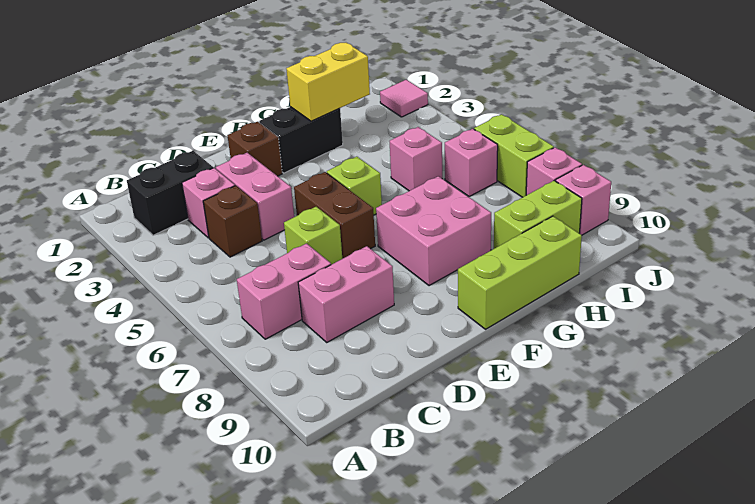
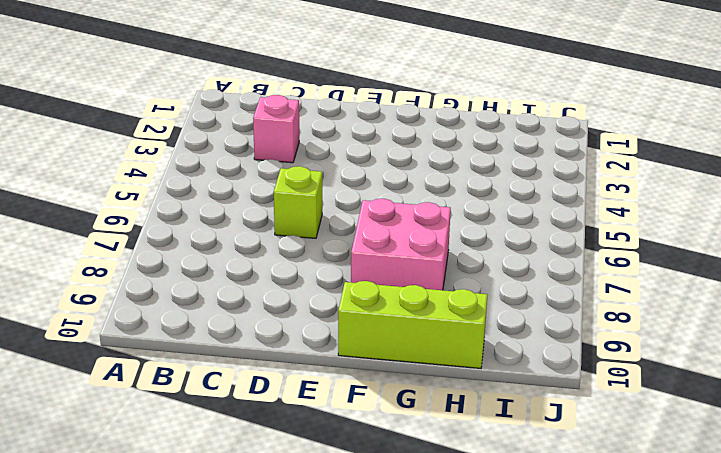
none -> black 1x2 brick [127,151,213,235]
none -> pink 1x2 brick [237,244,331,339]
none -> brown 1x1 brick [203,186,262,257]

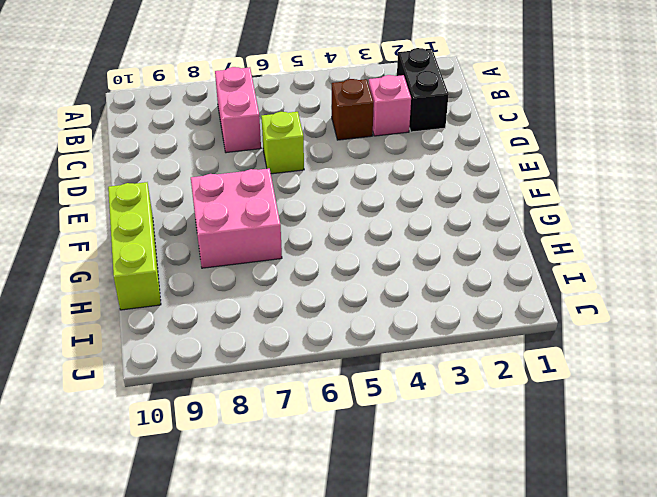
none -> pink 1x2 brick [298,246,394,342]
none -> pink 1x2 brick [216,153,294,240]
none -> brown 1x1 brick [227,122,282,176]

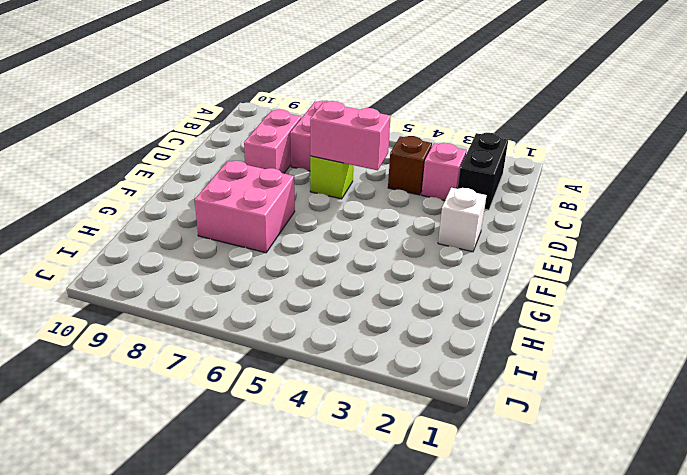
pink 1x2 brick [310,101,391,170] -> pink 1x2 brick moved to [216,153,294,240]
white 1x1 brick [438,188,486,252] -> brown 1x1 brick [227,122,282,176]
none -> brown 1x2 brick [294,172,375,259]
none -> black 1x2 brick [259,107,343,173]
none -> lime 1x1 brick [327,157,382,215]

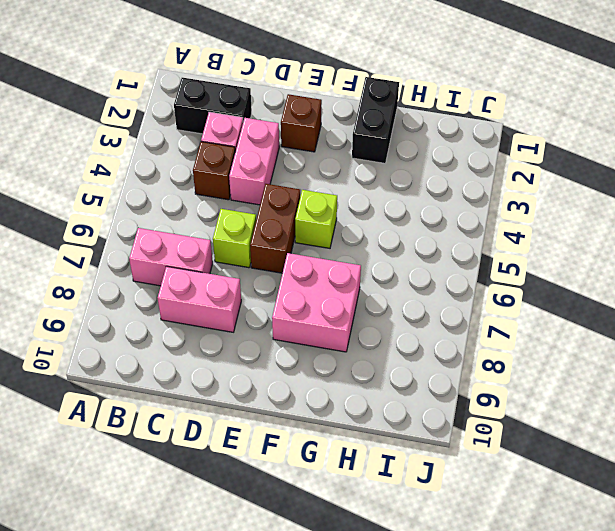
black 1x2 brick [352,77,399,163] -> black 1x2 brick turned to [259,107,343,173]
none -> lime 1x3 brick [458,216,582,329]
none -> pink 1x1 brick [390,127,442,191]
none -> lime 1x2 brick [494,181,582,249]

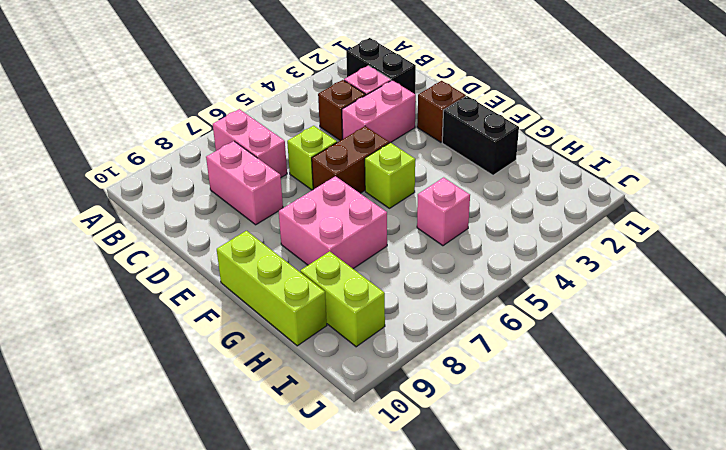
none -> pink 1x1 brick [445,129,498,196]
none -> pink 1x1 tile [380,80,428,117]
none -> lime 1x2 brick [474,114,554,197]

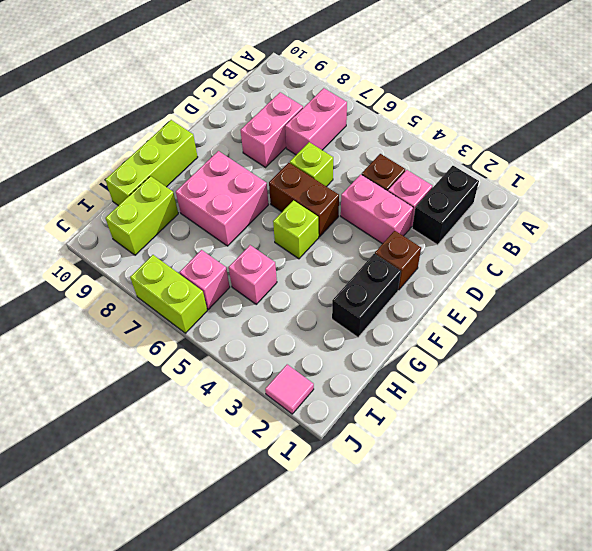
none -> pink 1x1 brick [526,147,582,195]
none -> pink 1x1 brick [555,165,611,235]
none -> yellow 1x2 brick [286,43,370,121]

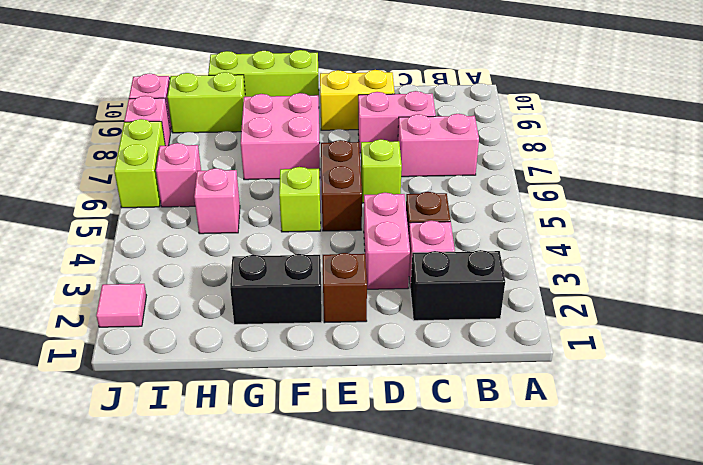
yellow 1x2 brick [320,70,395,130] -> yellow 1x2 brick moved to [286,43,370,121]

